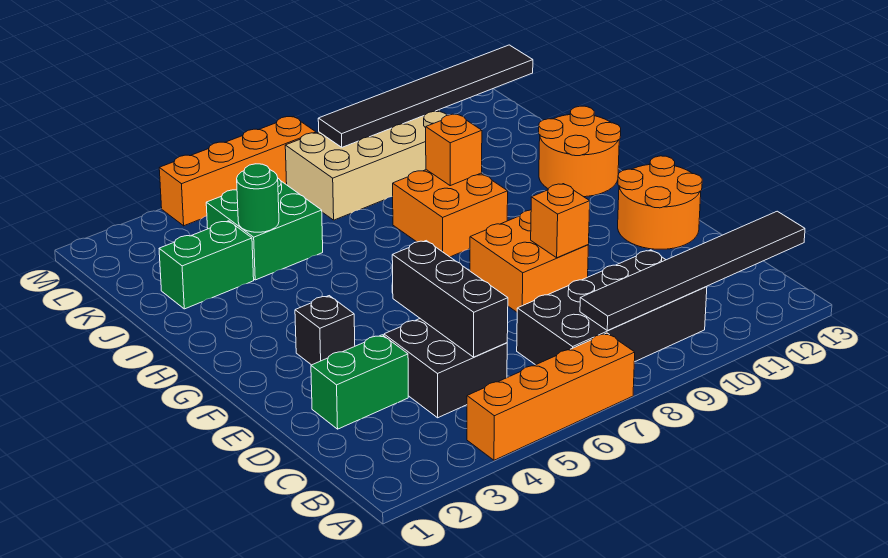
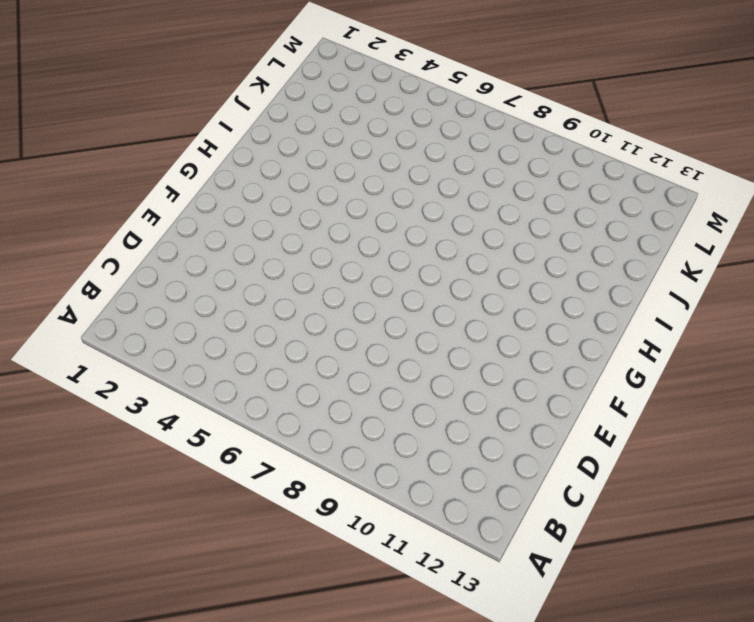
none -> orange 1x4 brick [467,333,635,460]
none -> black 2x4 brick [517,250,707,365]
none -> black 2x2 brick [384,319,507,418]

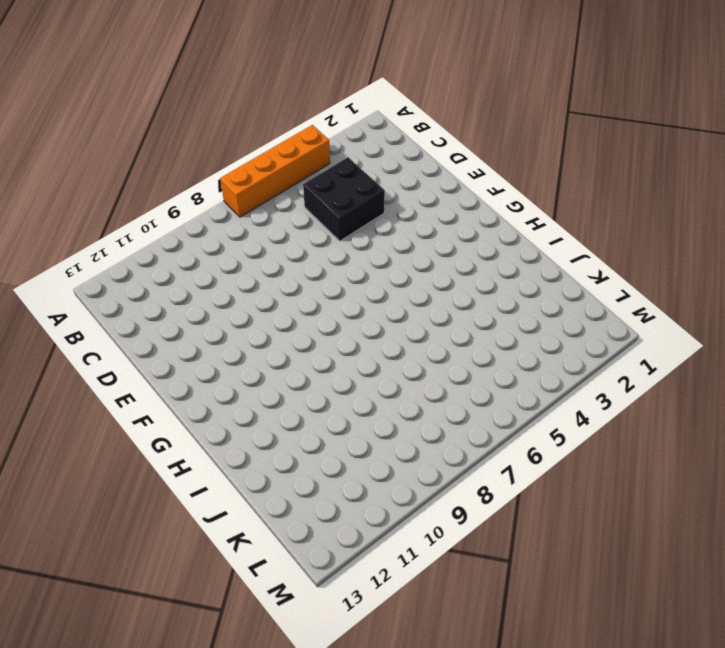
none -> black 2x4 brick [517,250,707,365]
none -> green 1x2 brick [311,335,408,429]
none -> orange 2x2 brick [470,210,588,312]

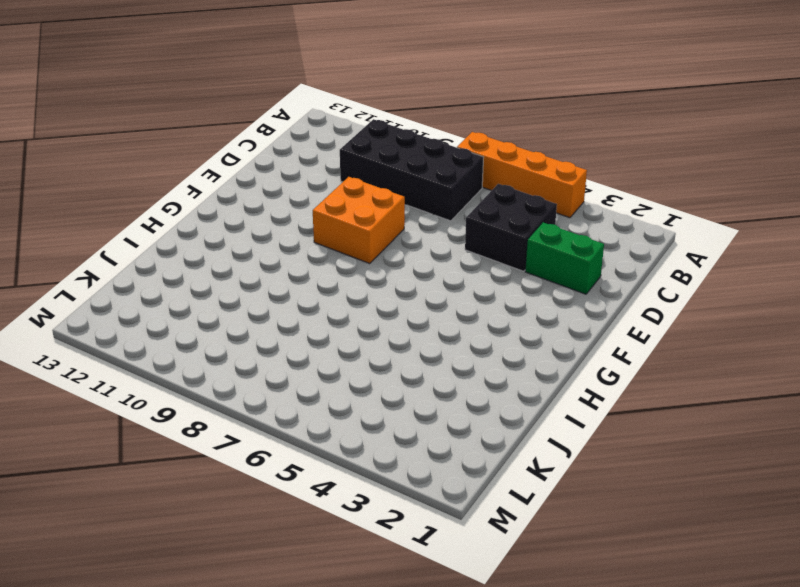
none -> orange 2x2 round brick [618,156,702,249]
none -> black 1x1 brick [295,296,355,365]
none -> orange 2x2 brick [393,170,508,257]

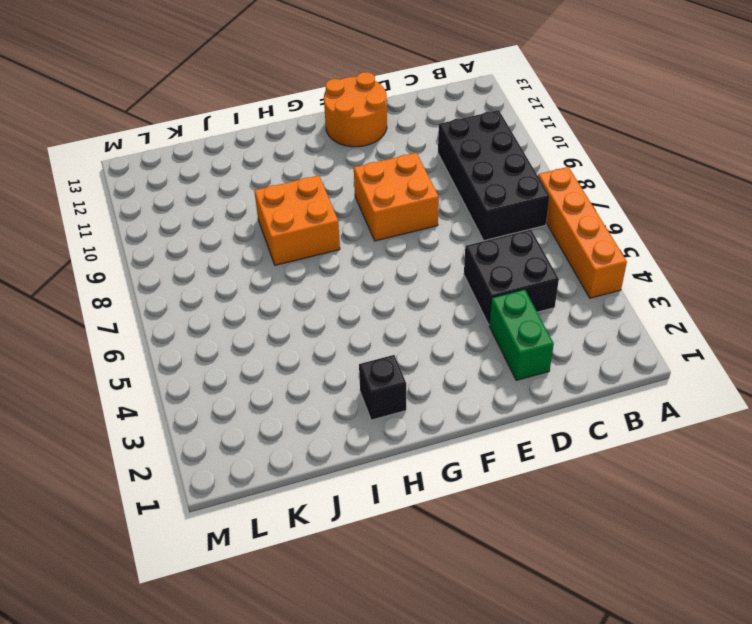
black 1x1 brick [359,355,406,420] -> black 1x1 brick moved to [295,296,355,365]
none -> orange 2x2 round brick [539,106,621,197]
none -> green 1x2 brick [159,221,254,309]
none -> green 2x2 brick [206,179,323,280]

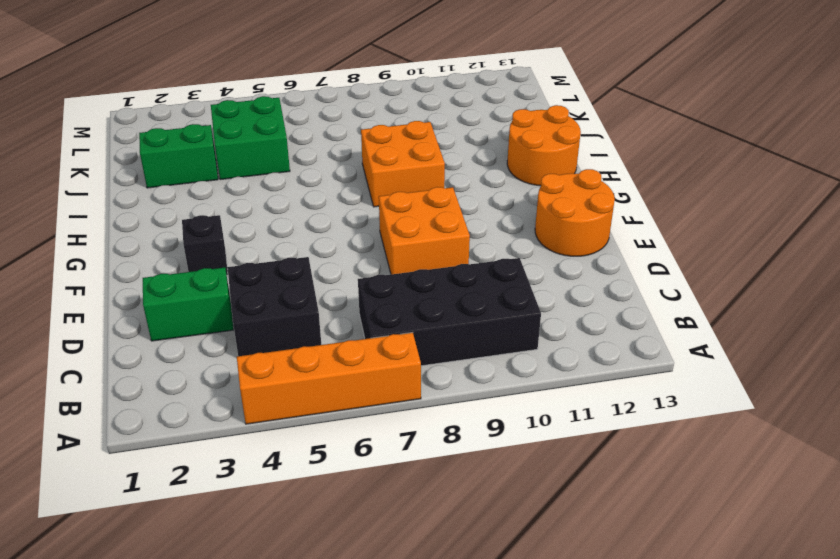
none -> tan 2x4 brick [285,110,447,220]
none -> orange 1x4 brick [159,116,316,226]
none -> black 1x6 tile [580,211,805,331]

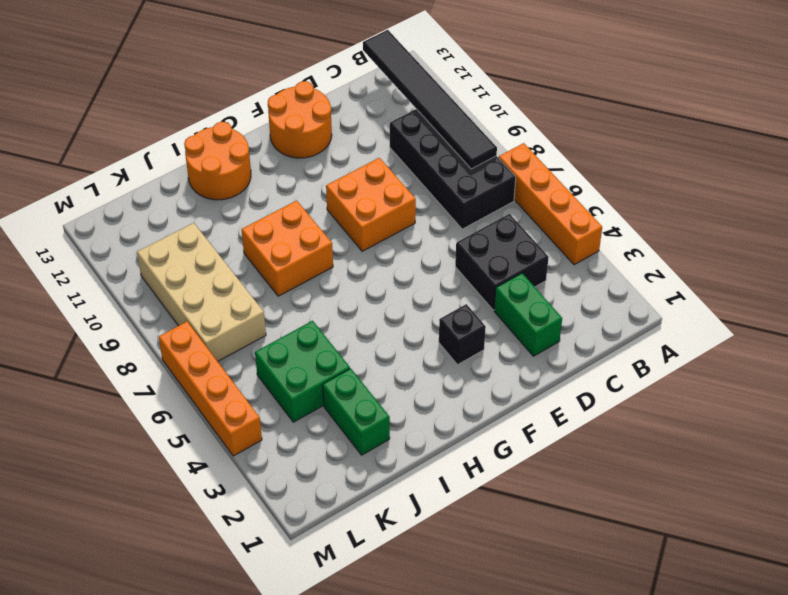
none -> black 1x3 brick [392,241,508,357]
none -> orange 1x1 brick [531,184,590,258]
none -> orange 1x1 brick [426,114,482,186]

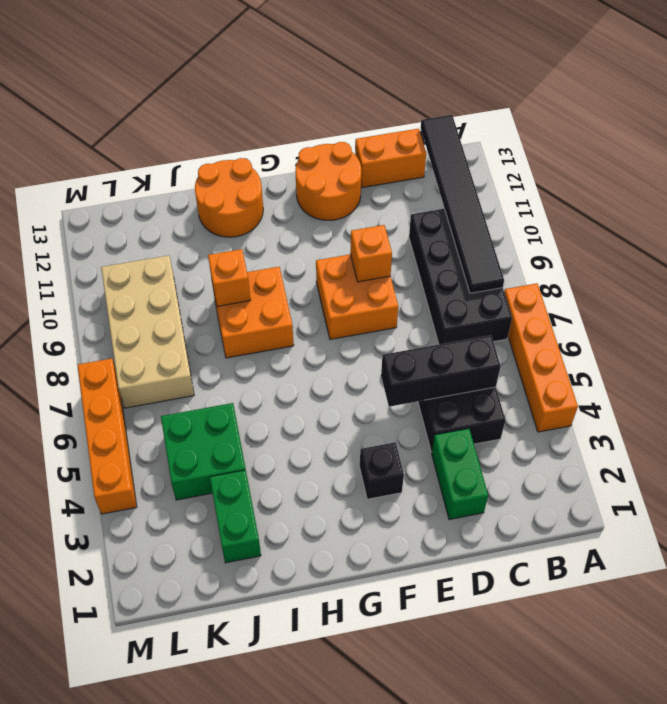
orange 1x2 brick [355,129,426,188] -> none
none -> green 1x1 round brick [237,164,279,232]
none -> black 1x6 tile [318,45,533,147]

